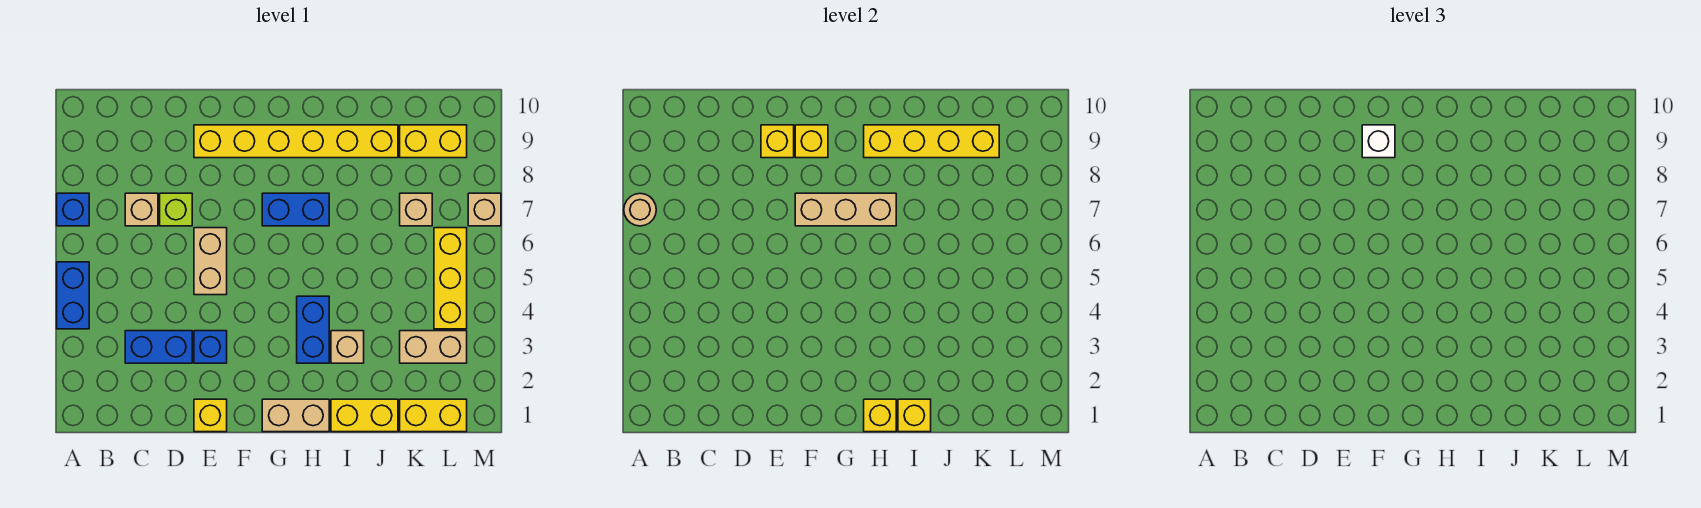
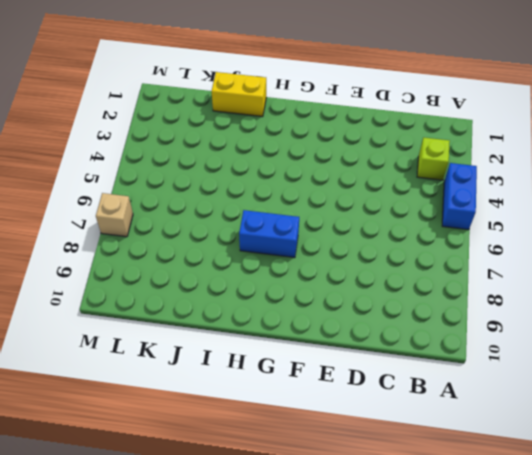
lime 1x1 brick [417,138,450,180] -> lime 1x1 brick moved to [160,193,192,226]
none -> blue 1x1 brick [57,193,89,226]
none -> blue 1x2 brick [125,331,192,363]
none -> tan 1x1 brick [125,193,158,226]

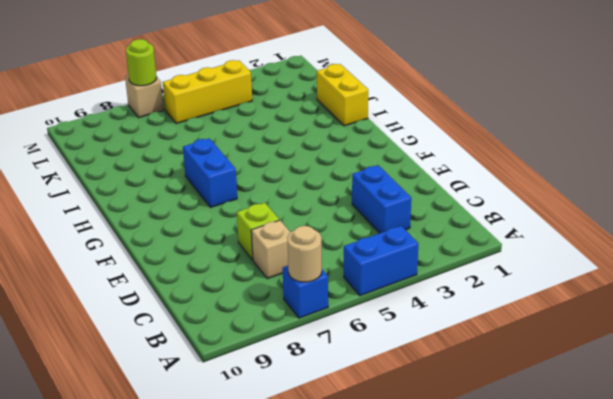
lime 1x1 round brick [126,39,156,86] -> none
none -> yellow 1x1 brick [194,399,227,432]
none -> blue 1x1 brick [194,331,227,363]
none -> tan 1x2 brick [194,228,227,295]

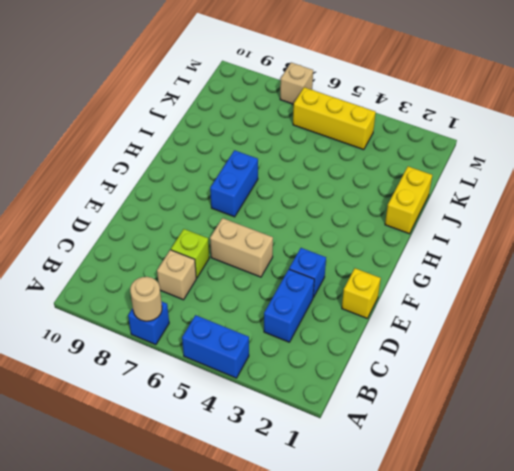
none -> yellow 1x6 brick [194,125,398,158]
none -> tan 1x2 brick [262,399,329,432]
none -> blue 1x2 brick [297,296,329,363]

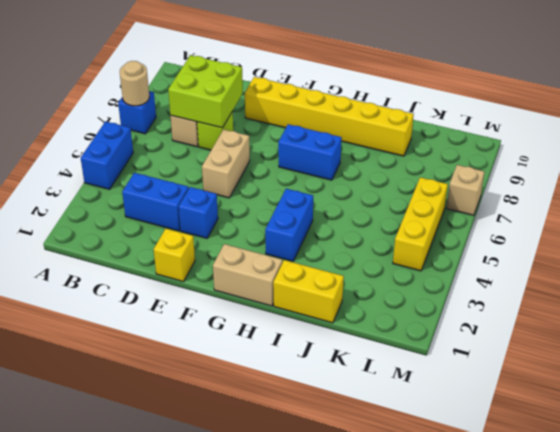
lime 2x2 brick [168,55,243,128] -> none
none -> tan 1x1 brick [331,331,364,363]
none -> yellow 1x2 brick [400,399,467,432]
none -> tan 1x2 brick [400,331,467,363]

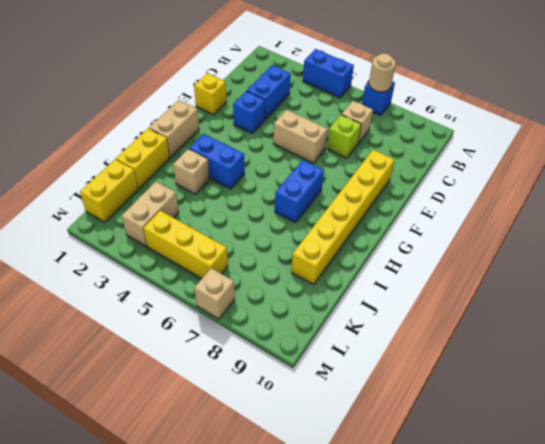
none -> tan 1x1 brick [400,193,432,226]
none -> yellow 1x2 brick [400,125,467,158]
none -> yellow 1x1 brick [761,125,794,158]

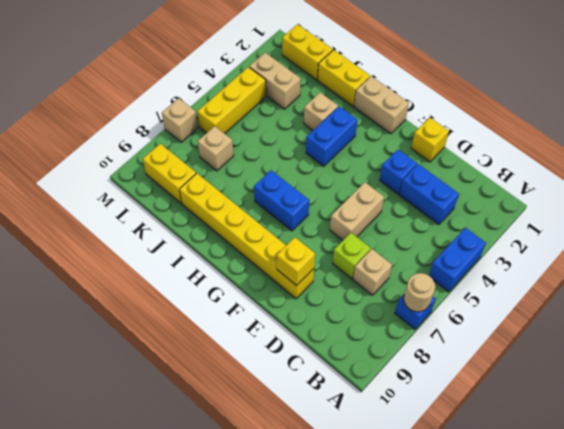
none -> tan 1x3 brick [795,193,896,226]
none -> yellow 1x1 brick [795,125,828,158]
none -> yellow 1x1 brick [864,399,896,432]

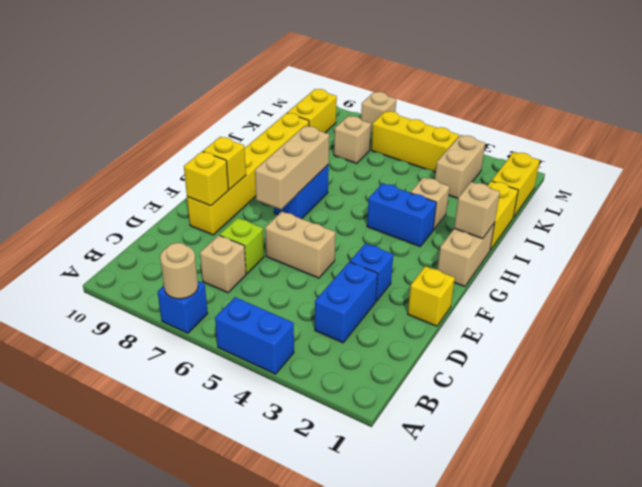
tan 1x1 brick [454,182,500,239] -> yellow 1x1 brick [864,399,896,432]
none -> yellow 1x4 brick [864,125,999,158]
none -> yellow 1x1 brick [898,399,931,432]
none -> white 1x1 brick [1362,125,1395,158]

